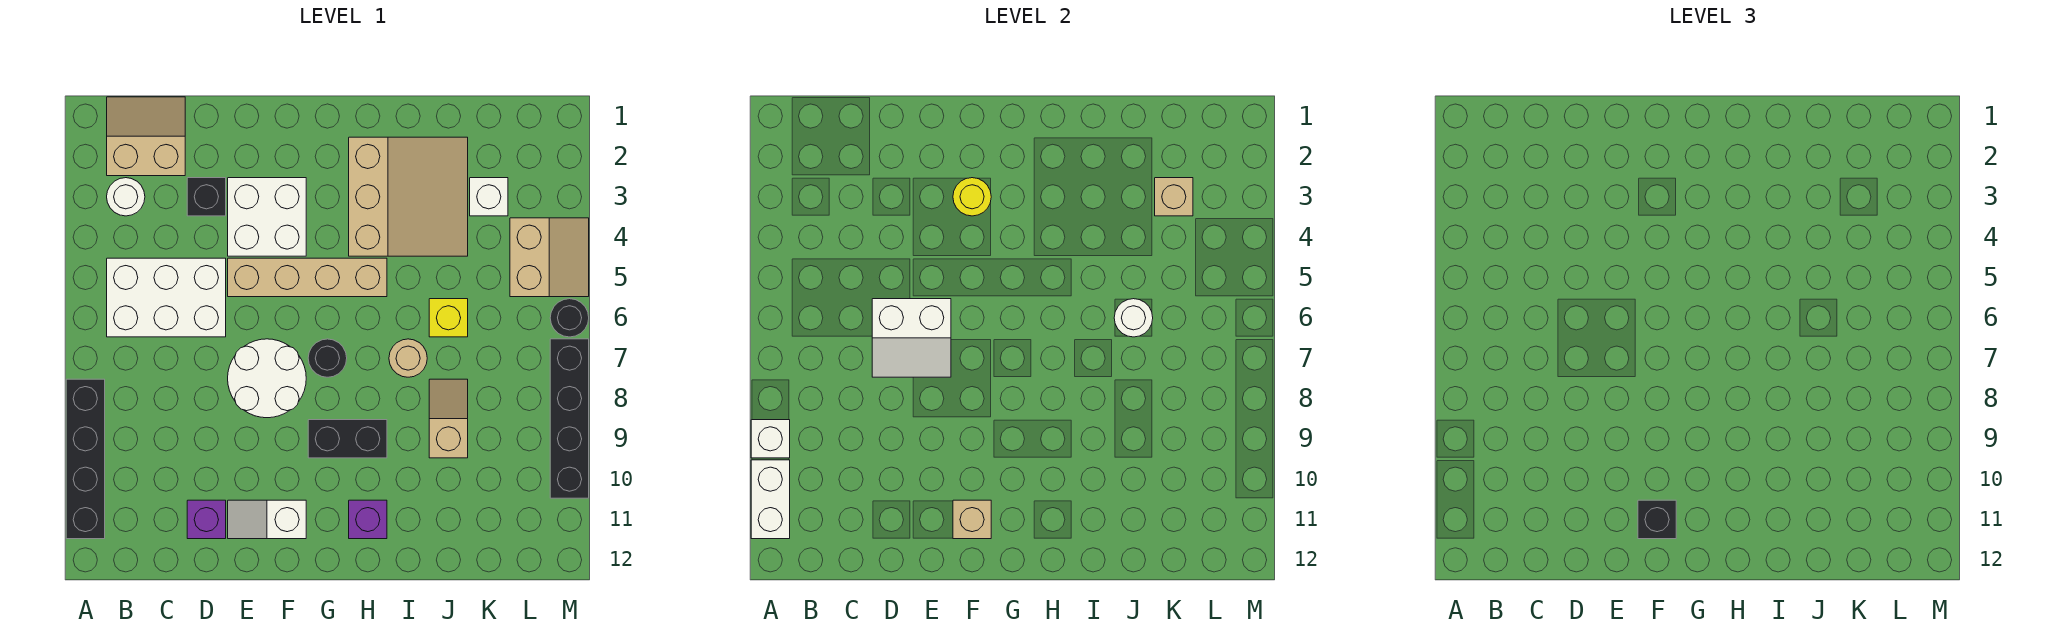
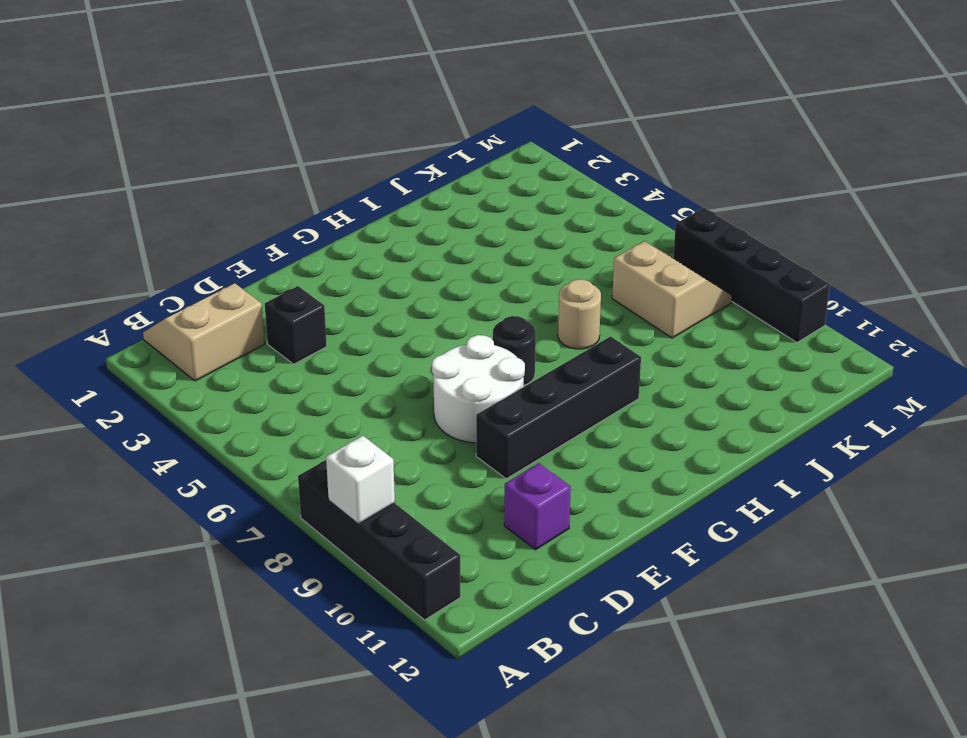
black 1x4 brick [476,336,641,479] -> black 1x2 brick [308,420,387,458]
tan 2x2 slope [612,241,732,338] -> tan 2x2 slope moved to [510,218,589,297]
none -> white 1x1 round brick [107,178,145,216]
none -> white 2x3 brick [107,258,226,337]
none -> white 2x2 brick [228,178,306,256]

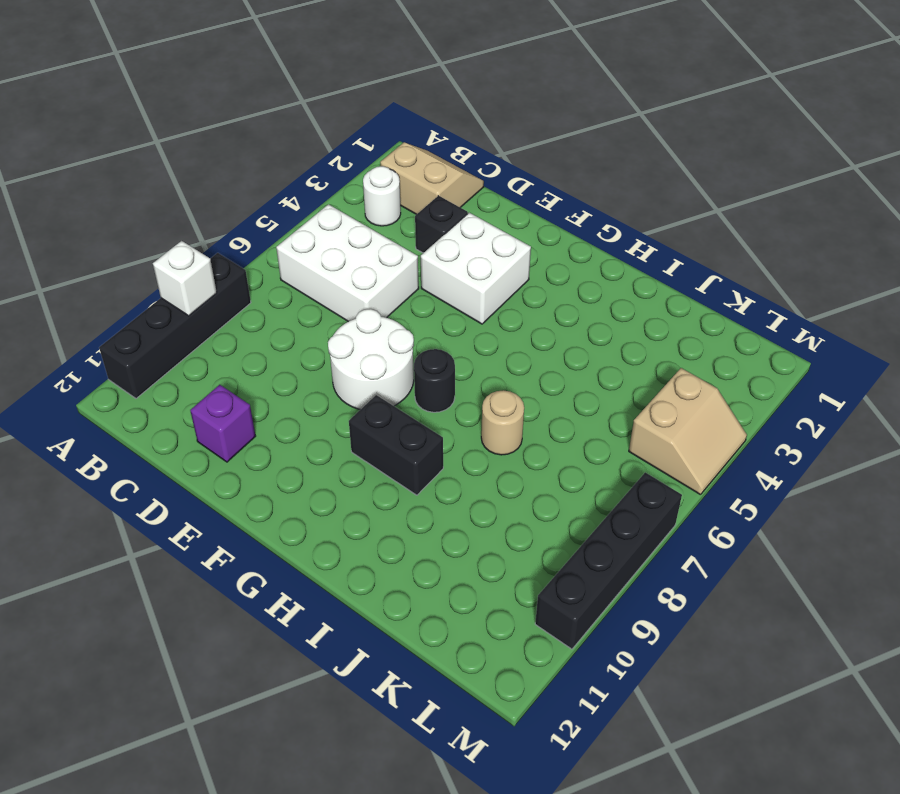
none -> tan 1x4 brick [228,258,387,297]
none -> white 1x2 slope [228,500,306,539]
none -> tan 3x3 slope [349,137,468,256]

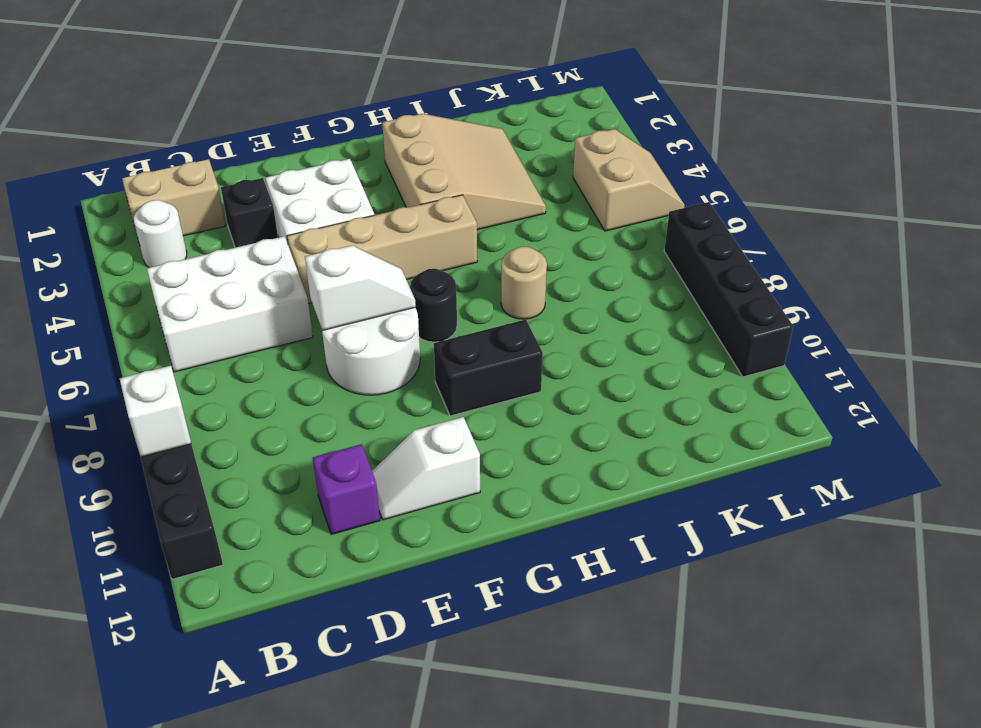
white 1x2 slope [305,245,416,330] -> white 2x2 slope [872,299,951,377]
none -> purple 1x1 brick [349,500,387,539]
none -> yellow 1x1 brick [429,299,468,337]
none -> tan 1x2 slope [429,379,468,458]

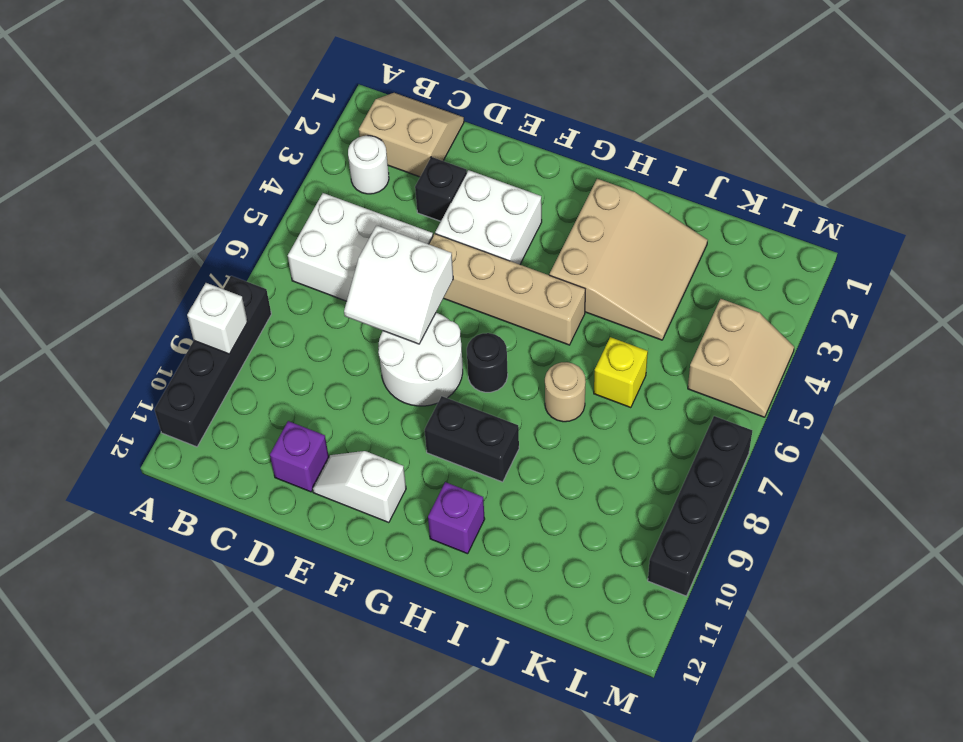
none -> tan 1x2 slope [429,379,468,458]
none -> white 1x1 brick [470,178,508,216]
none -> black 1x1 round brick [550,299,589,337]

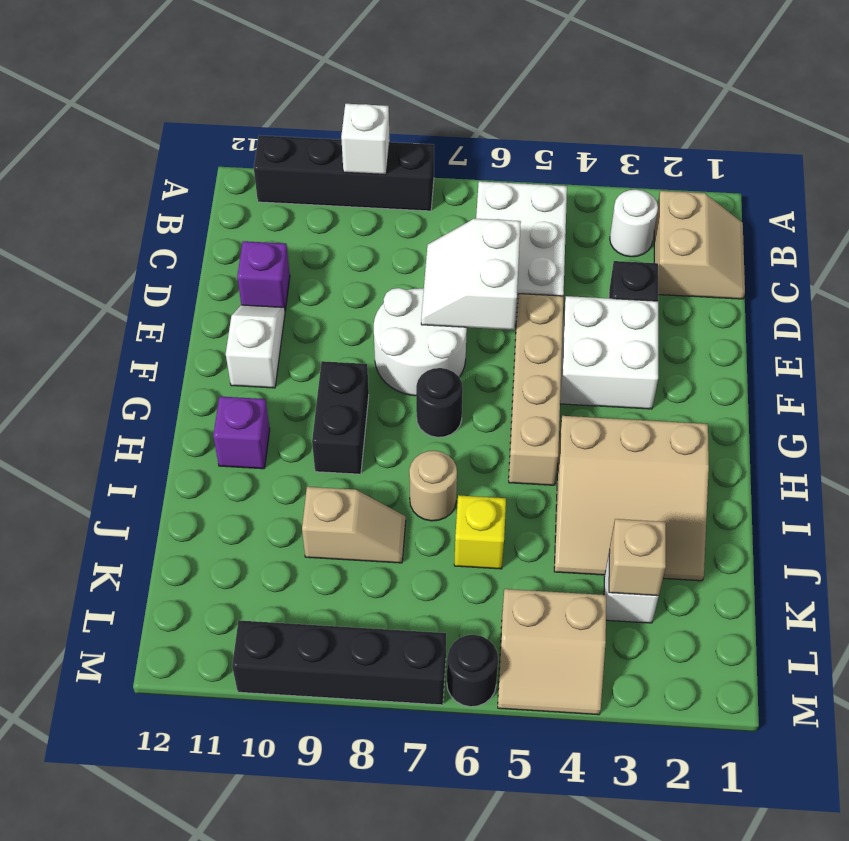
none -> white 1x2 brick [751,460,790,539]
none -> yellow 1x1 round brick [953,178,991,216]
none -> tan 1x1 brick [953,500,991,539]

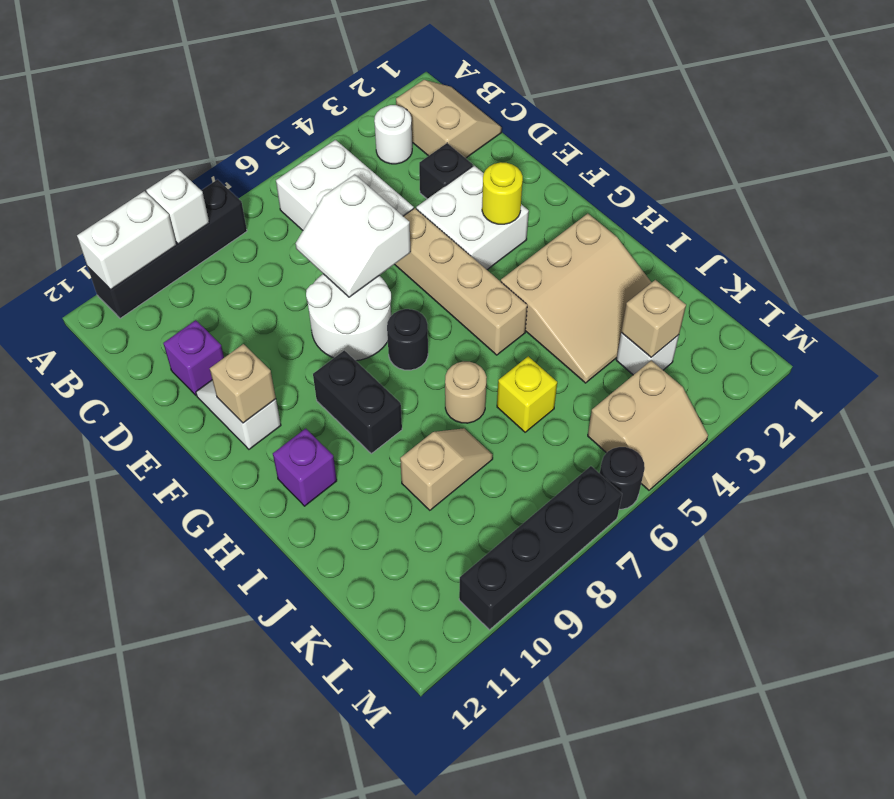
none -> white 1x1 round brick [1114,299,1153,337]
none -> black 1x1 brick [1638,500,1676,539]

